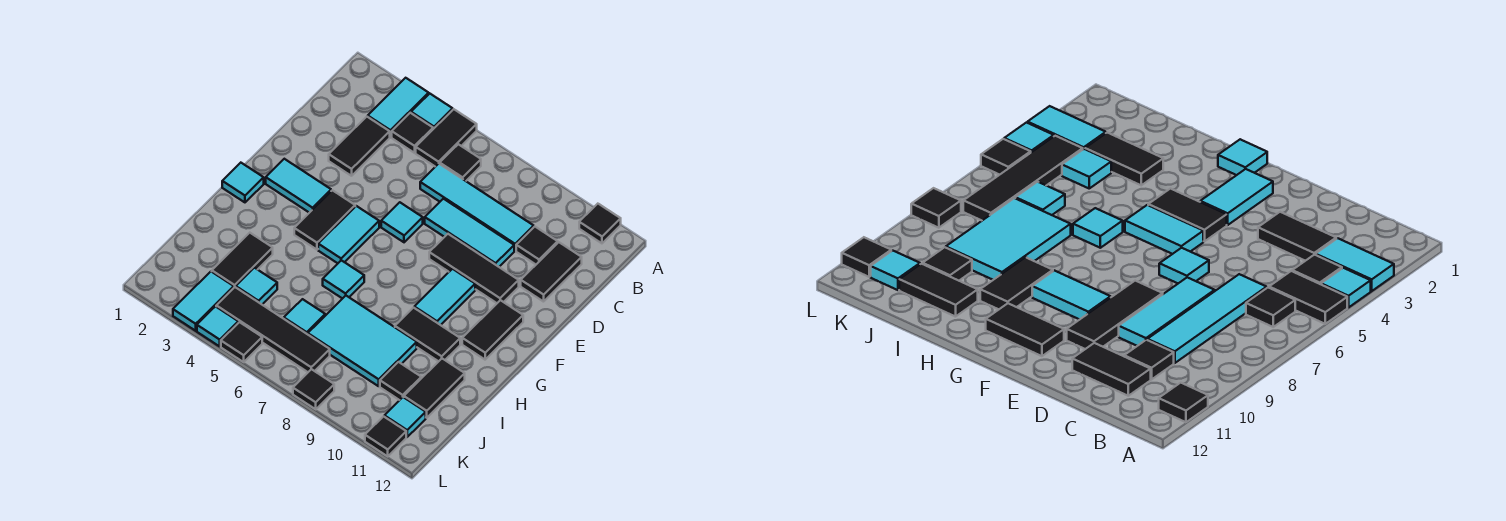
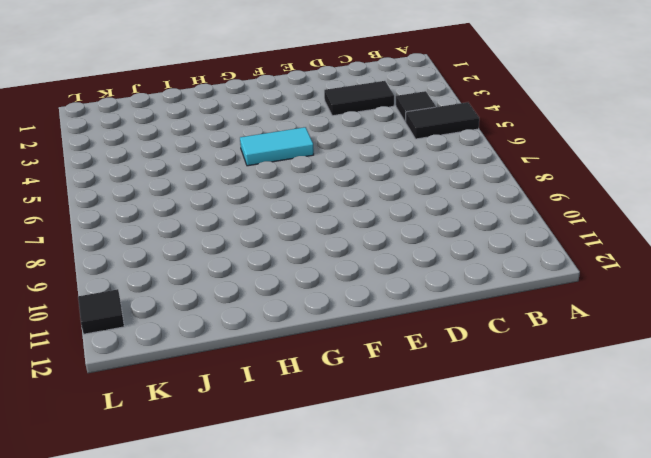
none -> cyan 1x2 tile [368,78,429,137]
none -> cyan 1x1 tile [411,94,453,129]
none -> black 1x1 tile [579,204,621,243]
none -> black 1x1 tile [440,144,481,181]

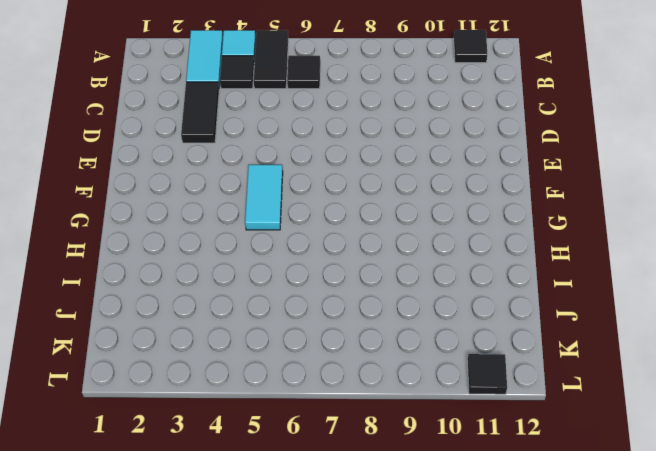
none -> cyan 1x4 tile [420,164,534,251]
none -> black 1x1 tile [516,227,558,264]
none -> black 1x2 tile [521,242,582,302]
none -> cyan 1x3 tile [425,199,514,267]

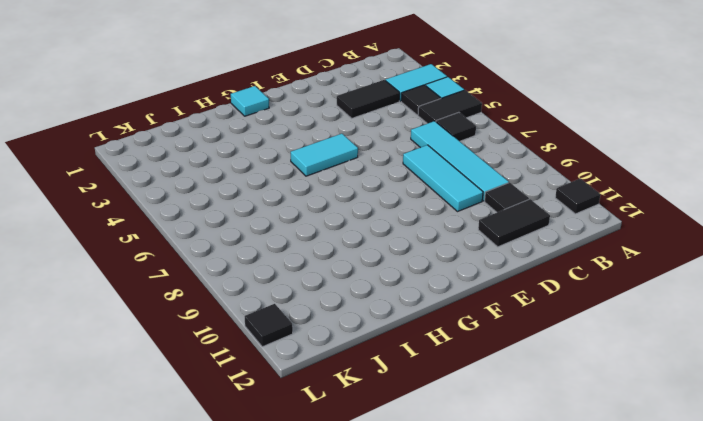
none -> cyan 1x1 tile [381,202,423,242]
none -> black 1x3 tile [429,234,519,303]
none -> cyan 1x2 tile [266,159,331,213]
none -> black 1x2 tile [294,190,355,250]

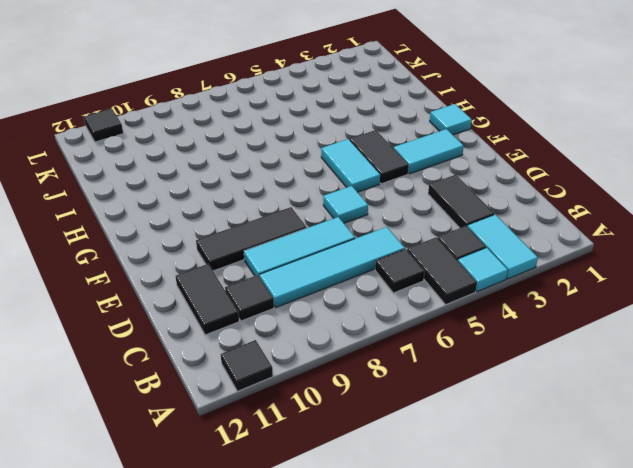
none -> cyan 1x2 tile [414,269,475,325]
none -> black 1x2 tile [462,300,523,360]
none -> cyan 1x1 tile [323,260,364,299]
none -> black 1x2 tile [395,308,460,361]

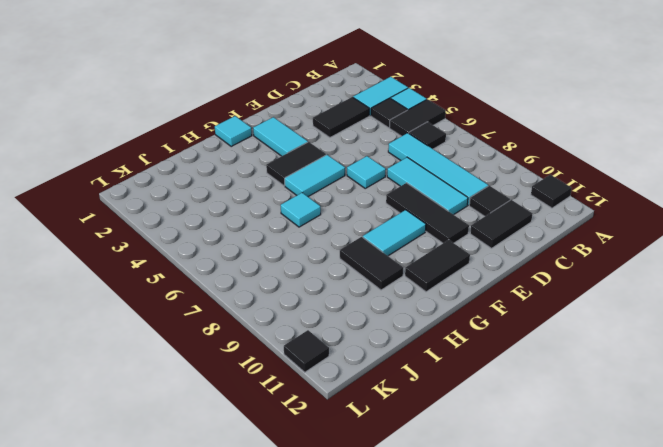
none -> black 1x2 tile [212,233,273,287]
none -> cyan 2x3 tile [308,296,417,386]
none -> black 1x2 tile [404,359,465,418]
none -> cyan 1x1 tile [236,268,277,304]

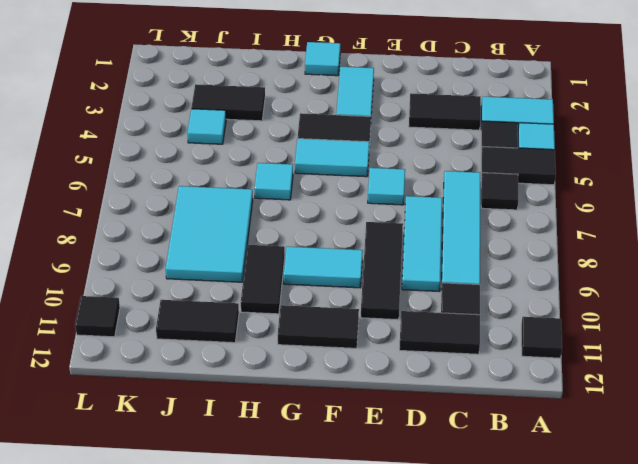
none -> cyan 1x1 tile [284,299,325,334]
none -> black 1x1 tile [380,362,421,400]
none -> cyan 1x2 tile [173,271,234,331]
none -> black 1x4 tile [216,287,330,372]

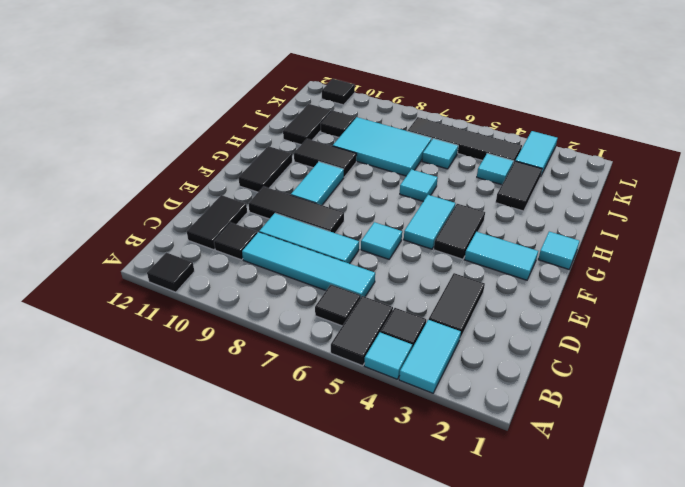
none -> cyan 1x1 tile [384,397,426,437]
none -> cyan 1x1 tile [197,307,238,346]
none -> black 1x1 tile [221,322,262,362]
none -> black 1x1 tile [293,369,334,409]

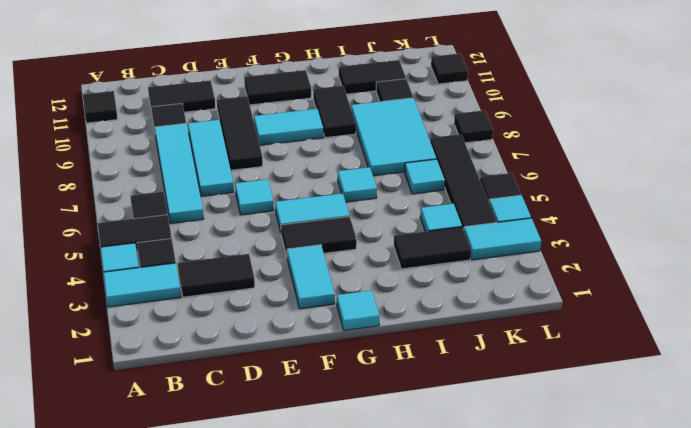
none -> cyan 1x1 tile [384,397,426,437]

